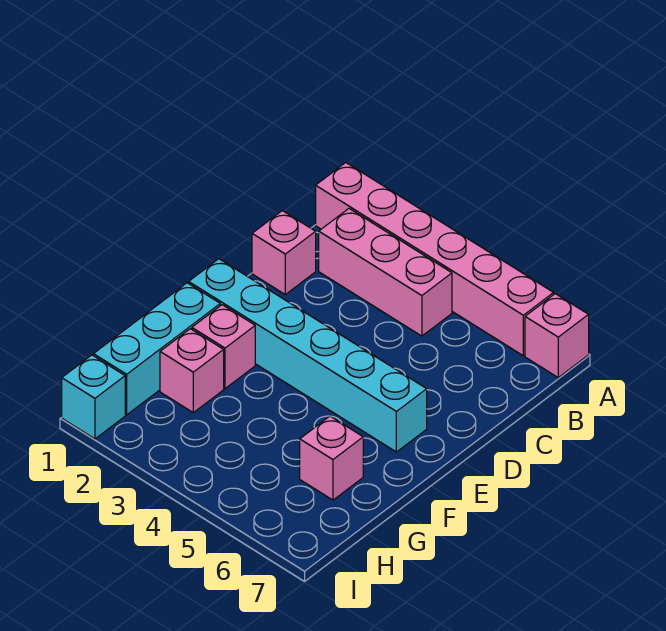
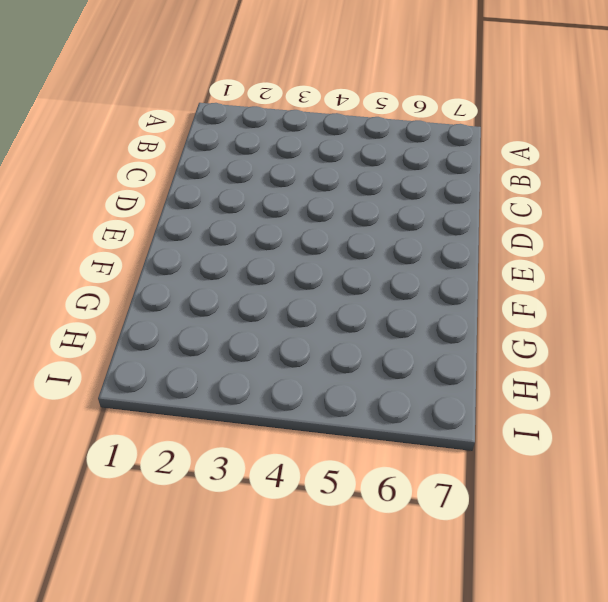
none -> pink 1x6 brick [316,163,554,356]
none -> pink 1x1 brick [525,294,589,377]

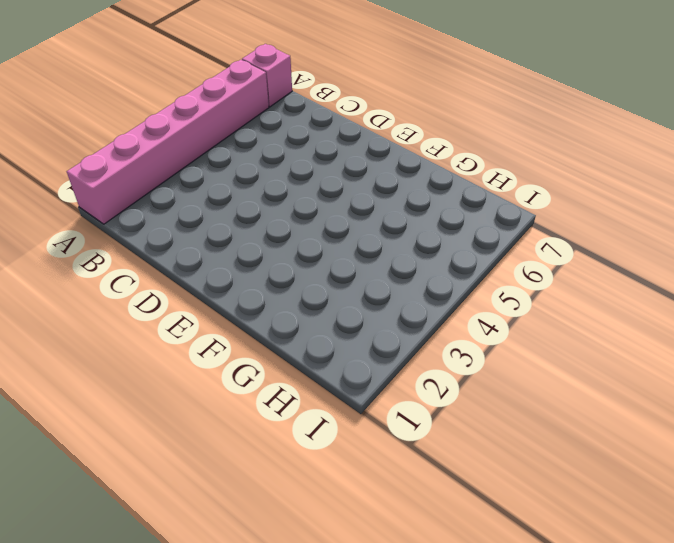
none -> pink 1x3 brick [319,209,452,336]
none -> pink 1x1 brick [252,211,316,294]

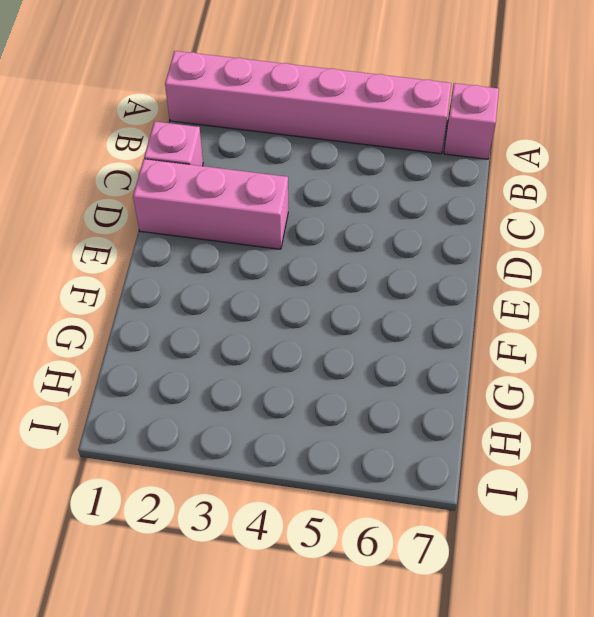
pink 1x3 brick [133,159,288,249] -> pink 1x3 brick moved to [319,209,452,336]
none -> cyan 1x6 brick [189,259,427,452]
none -> cyan 1x3 brick [93,283,220,415]

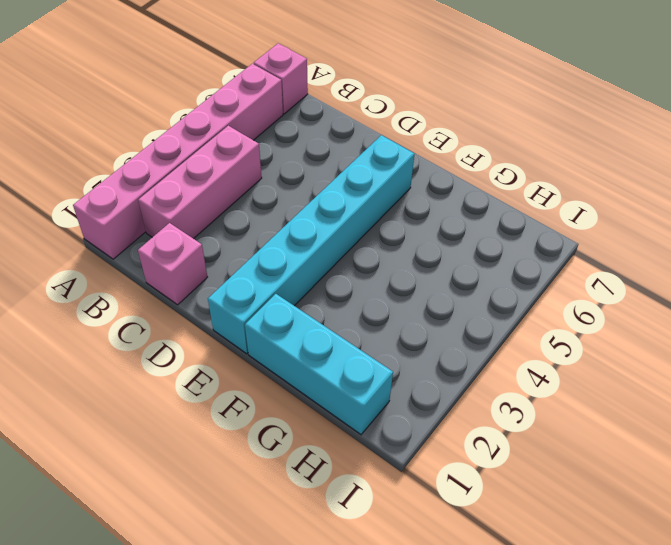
none -> pink 1x1 brick [192,305,255,389]
none -> pink 1x1 brick [160,329,224,413]

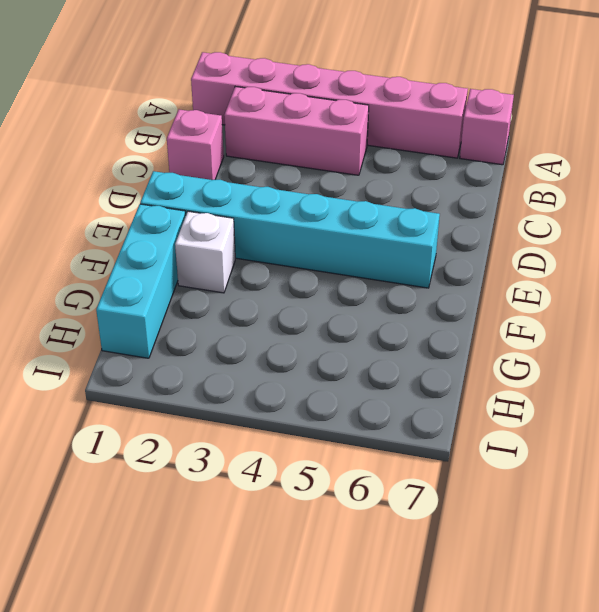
white 1x1 brick [175,211,235,293] -> pink 1x1 brick [192,305,255,389]
none -> pink 1x1 brick [160,329,224,413]
none -> pink 1x1 brick [300,416,363,500]

